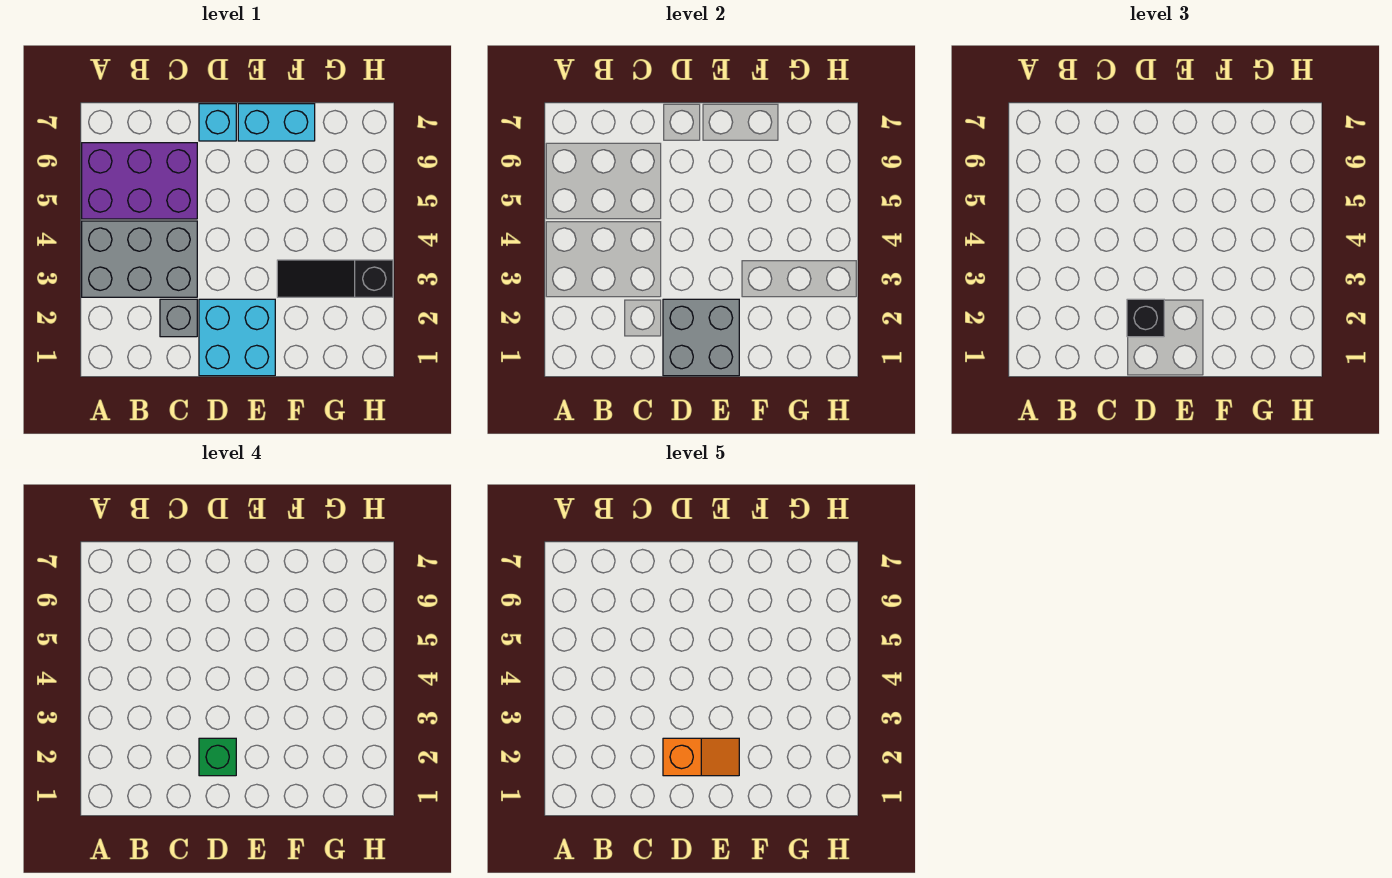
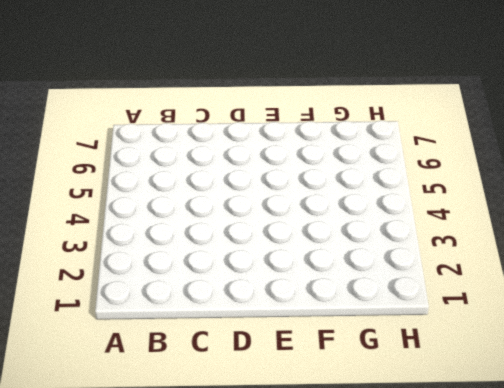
none -> grey 2x3 brick [82,221,197,297]
none -> purple 2x3 brick [82,143,197,219]

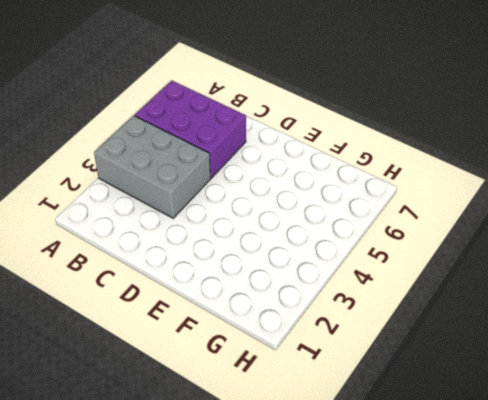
none -> grey 1x1 brick [160,299,197,337]
none -> cyan 2x2 brick [199,299,275,376]

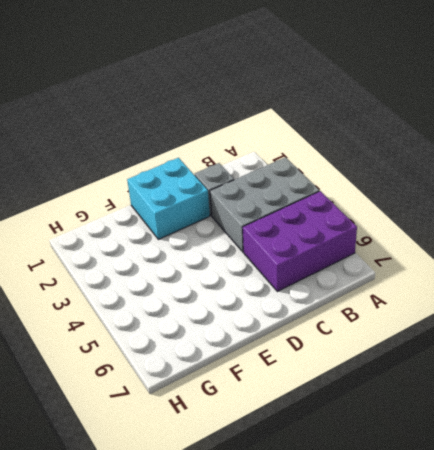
none -> cyan 1x1 brick [199,104,236,141]
none -> cyan 1x2 brick [238,104,315,141]

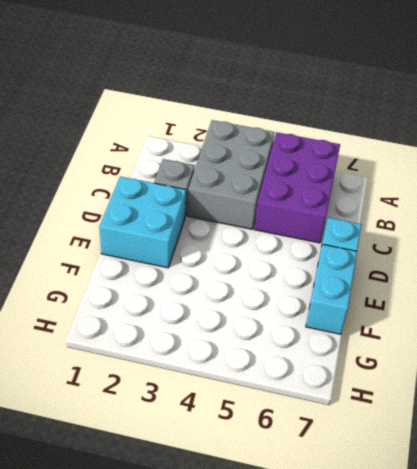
none -> black 1x3 slope [277,260,393,297]
none -> grey 2x2 brick [663,299,739,376]

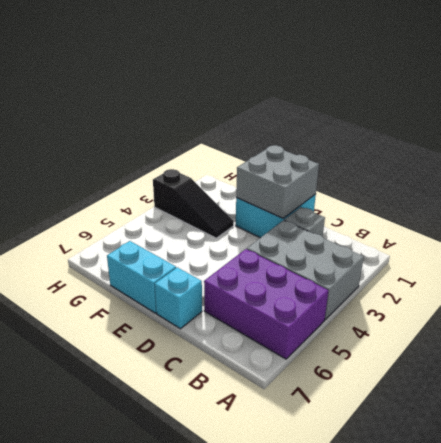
none -> black 1x1 brick [1127,299,1164,337]
none -> green 1x1 brick [199,738,236,776]

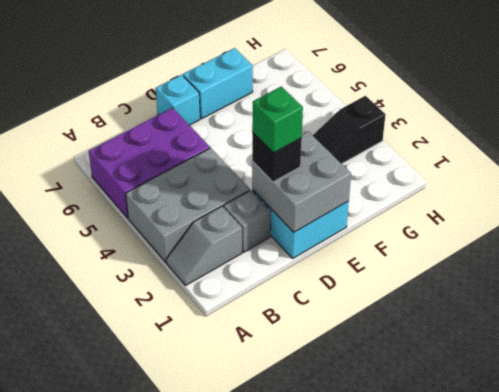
grey 1x2 slope [166,206,242,286] -> none
none -> orange 1x2 slope [663,738,739,776]

